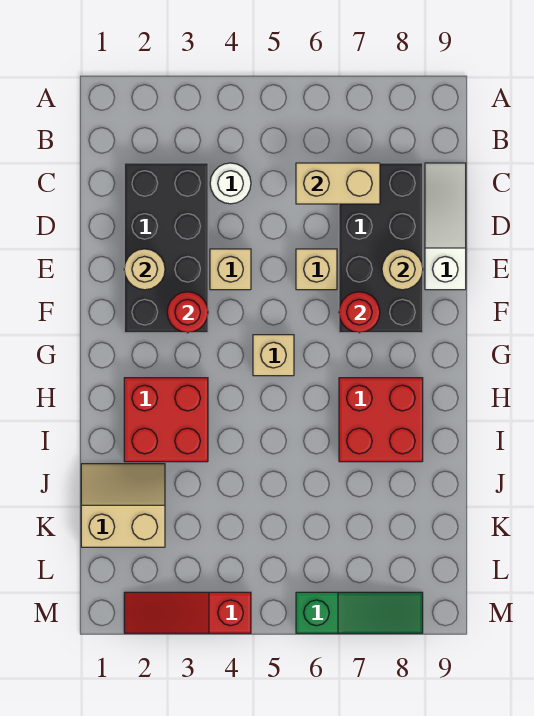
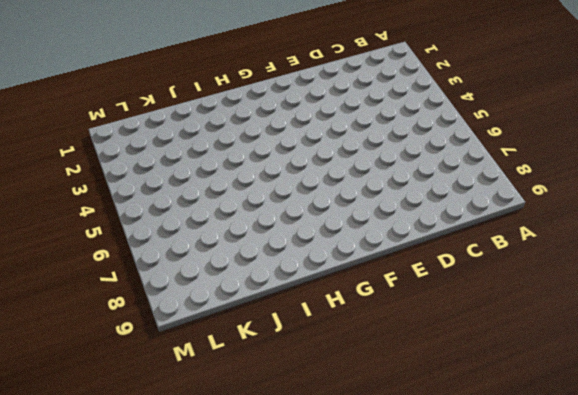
none -> black 2x4 brick [124,163,208,333]
none -> white 1x1 round brick [210,163,251,204]
none -> black 2x4 brick [339,163,423,333]

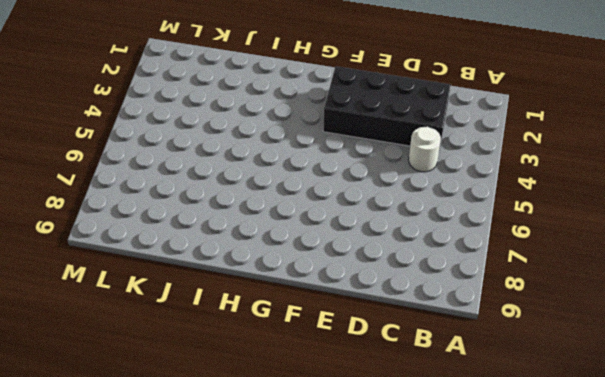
none -> black 2x4 brick [339,163,423,333]
none -> white 1x3 slope [425,163,466,290]
none -> tan 1x1 brick [210,249,251,290]

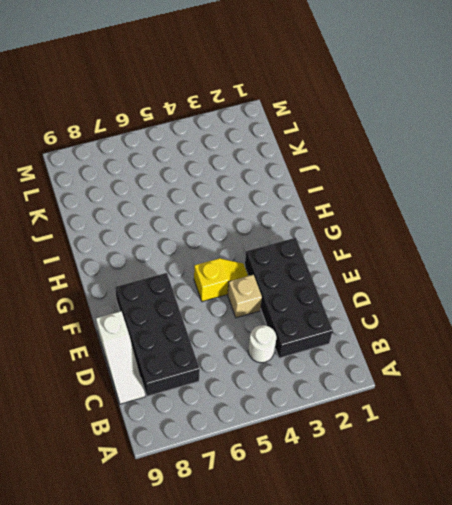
yellow 1x2 slope [194,258,248,302] -> none
none -> tan 1x1 brick [296,249,337,290]
none -> tan 1x1 brick [253,335,294,376]
none -> red 2x2 brick [124,378,208,462]

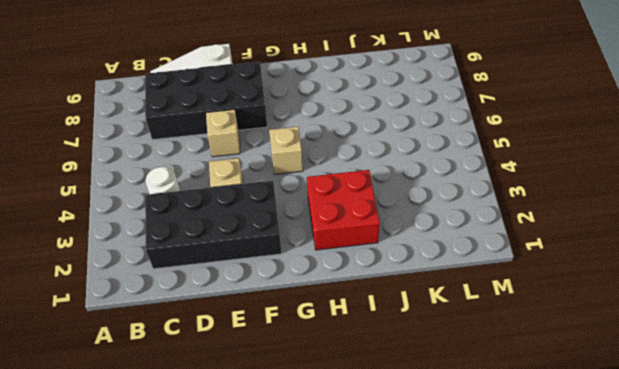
none -> red 2x2 brick [339,378,423,462]
none -> tan 2x2 slope [81,464,165,547]
none -> red 1x3 slope [124,592,251,633]

